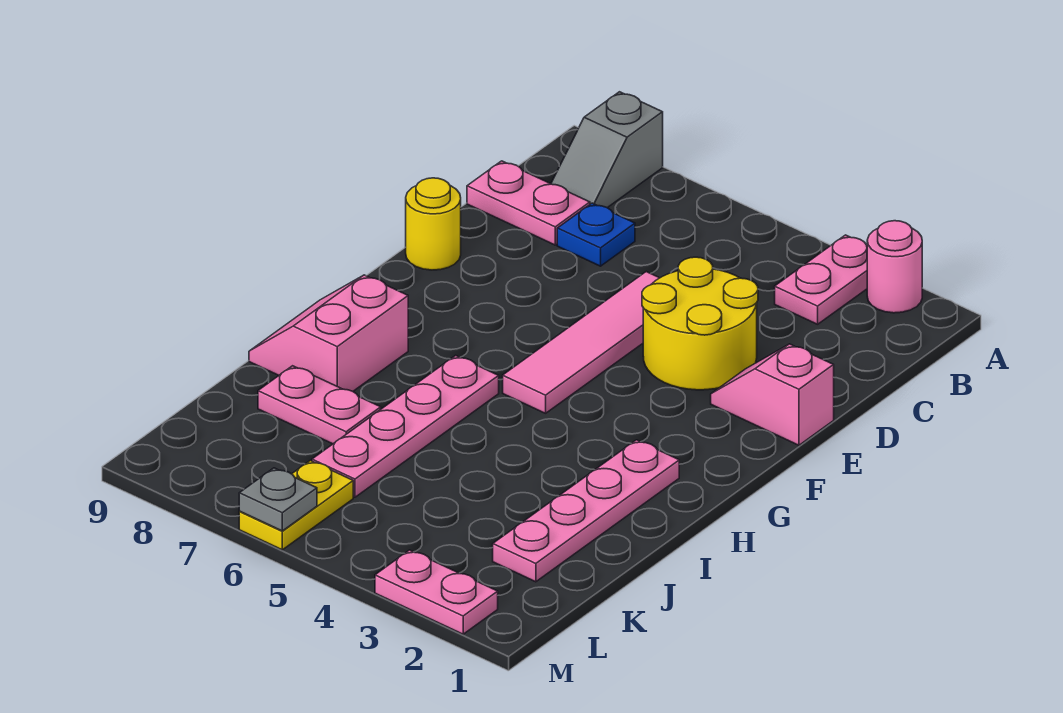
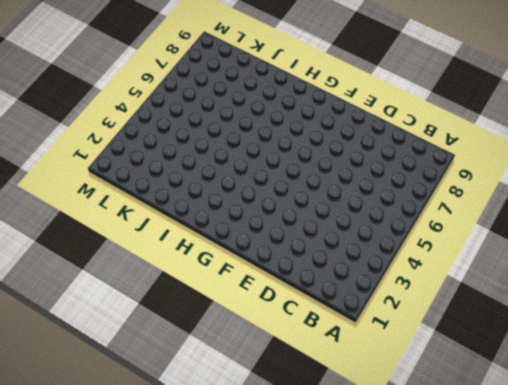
none -> pink 1x1 round brick [867,221,922,313]
none -> pink 1x2 plate [775,235,867,324]
none -> grey 1x2 slope [551,92,663,208]

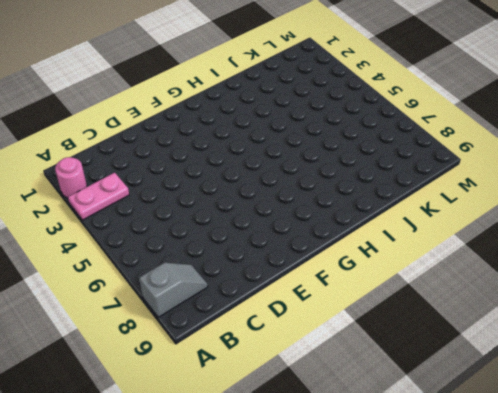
none -> blue 1x1 plate [557,203,635,266]
none -> pink 1x2 plate [467,161,590,245]
none -> yellow 2x2 round brick [642,257,758,390]

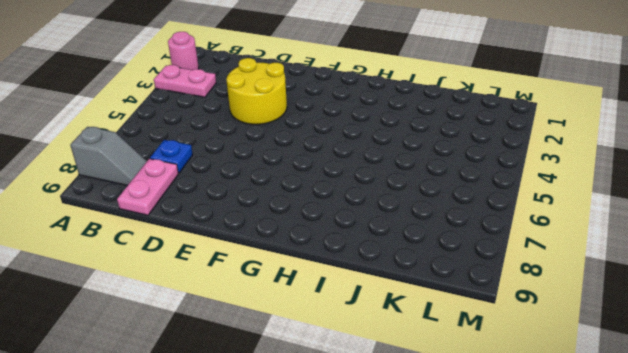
none -> pink 1x4 tile [503,272,659,413]
none -> pink 1x2 slope [711,344,834,445]
none -> yellow 1x1 round brick [406,178,461,270]

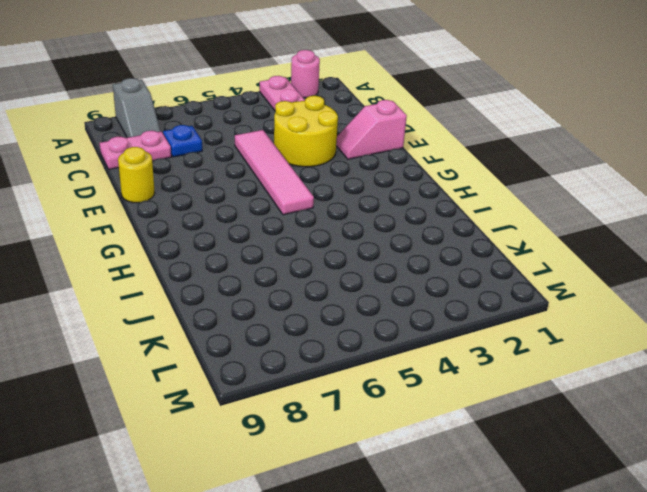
none -> pink 1x4 plate [493,440,679,582]
none -> pink 1x4 plate [312,355,499,497]
none -> pink 2x2 slope [249,275,408,391]

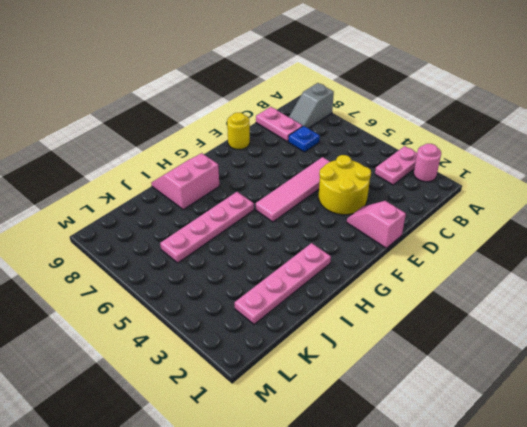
none -> pink 1x2 plate [258,366,381,444]
none -> yellow 1x2 plate [239,460,353,550]
none -> pink 1x2 plate [375,550,498,634]

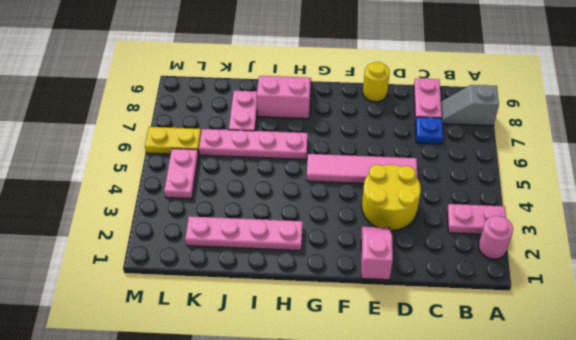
pink 1x2 plate [164,148,198,199] -> pink 1x2 plate moved to [375,550,498,634]
none -> grey 1x1 plate [239,468,317,531]

